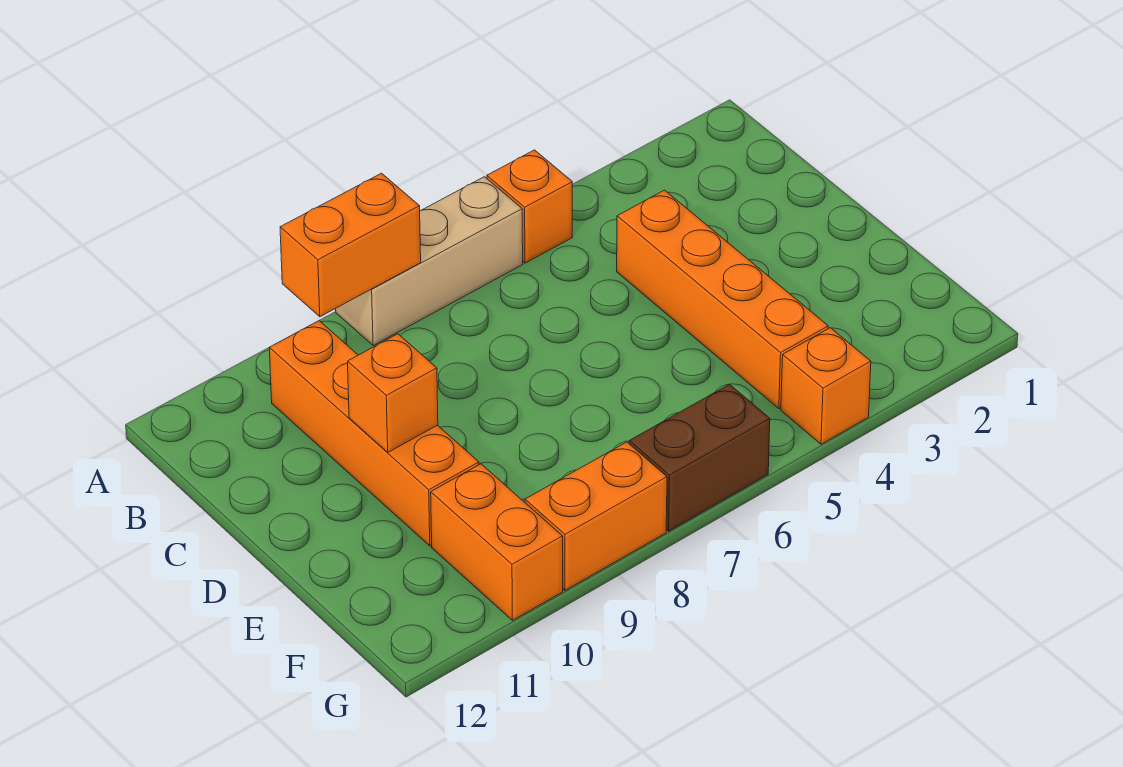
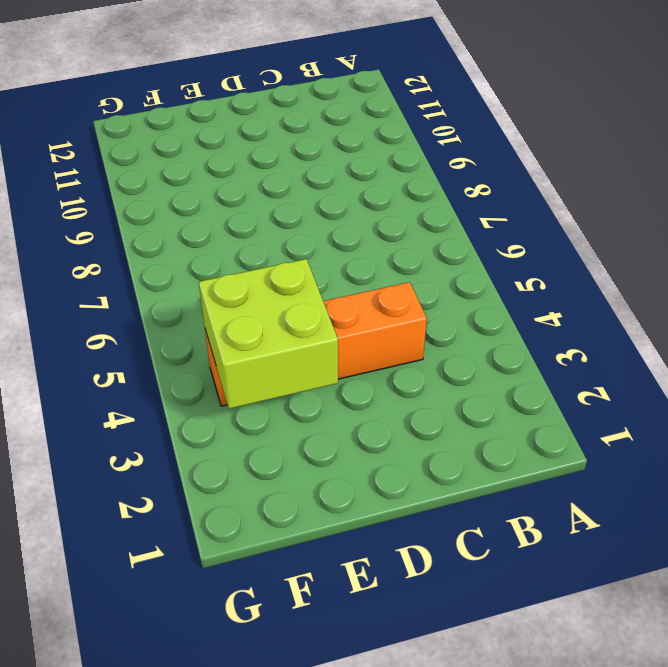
lime 2x2 brick [199,259,338,409] -> none
none -> orange 1x1 brick [487,150,572,263]
none -> tan 1x3 brick [336,177,523,346]

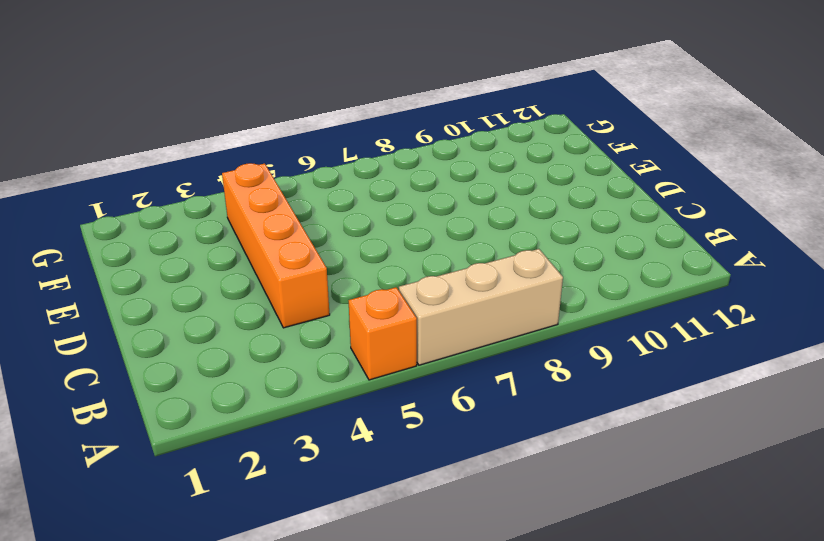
none -> orange 1x4 brick [269,321,479,546]
none -> orange 1x2 brick [431,464,563,621]

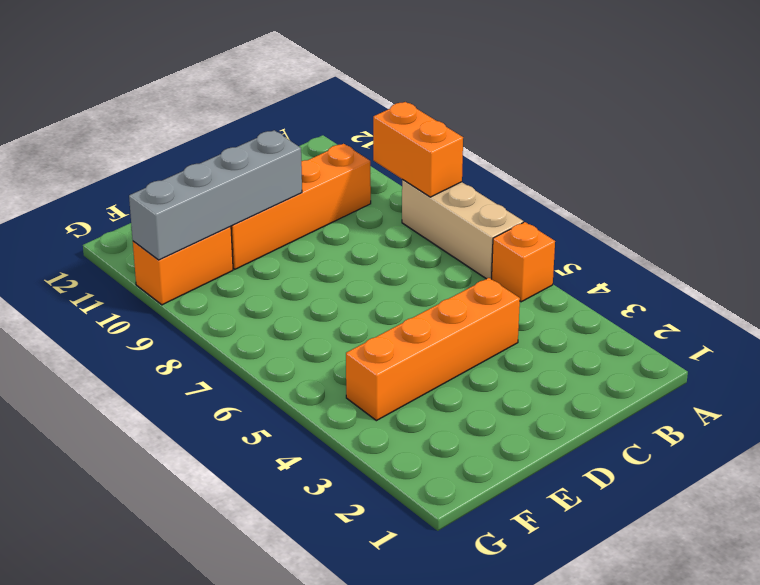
grey 1x4 brick [129,130,302,260] -> orange 1x1 brick [348,334,438,452]
none -> orange 1x1 brick [781,328,871,444]
none -> brown 1x2 brick [629,384,770,531]

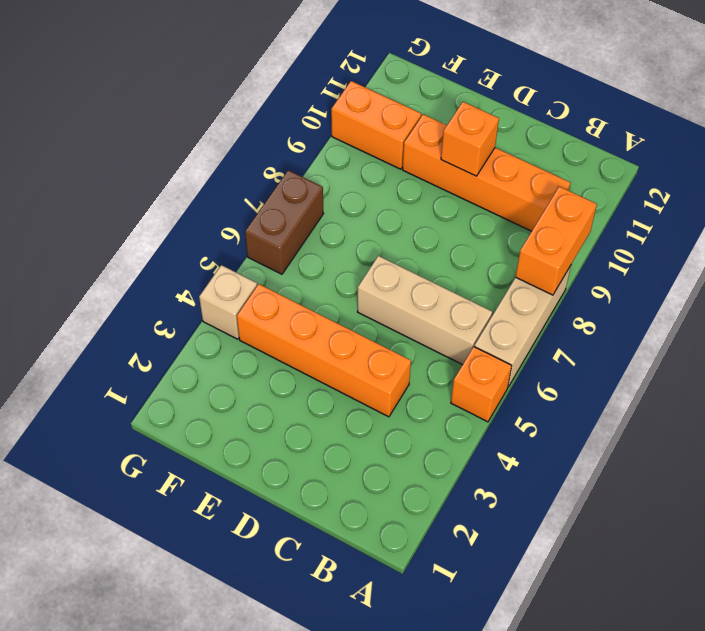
tan 1x3 brick [357,256,492,365] -> none
tan 1x1 brick [199,265,257,339] -> orange 1x1 brick [781,328,871,444]
none -> orange 1x2 brick [525,442,667,590]

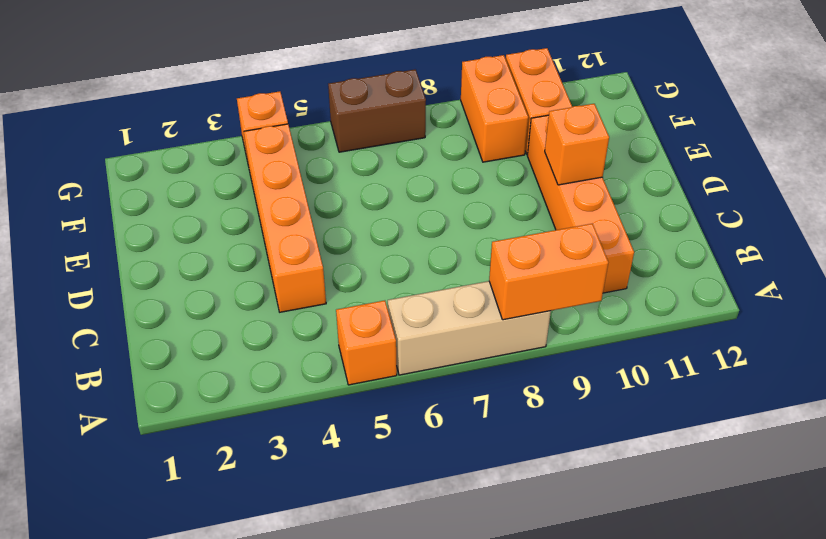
orange 1x2 brick [461,55,528,162] -> orange 1x2 brick turned to [525,442,667,590]

